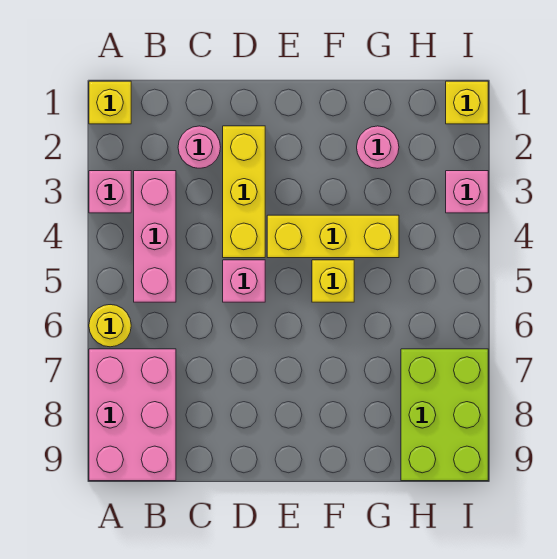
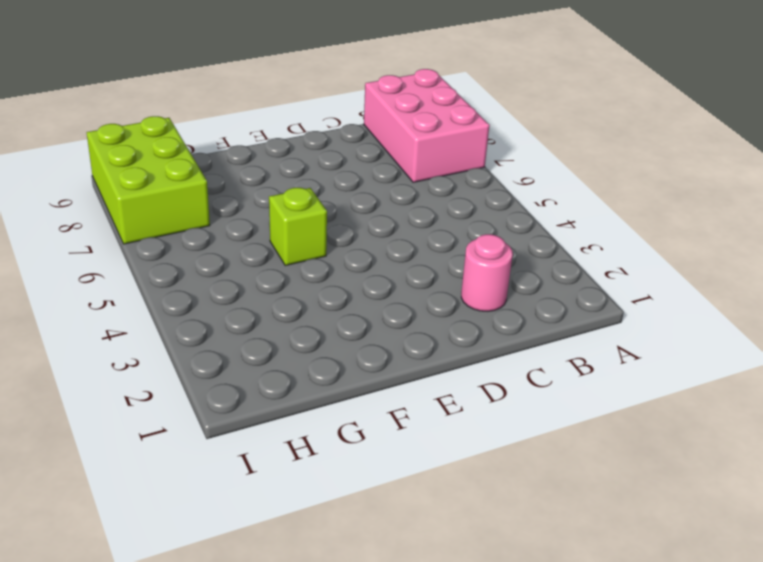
lime 1x1 brick [269,188,327,266] -> yellow 1x1 brick [312,260,354,302]
none -> yellow 1x1 brick [89,81,131,124]
none -> pink 1x1 brick [89,171,131,213]
none -> yellow 1x1 round brick [89,305,131,347]

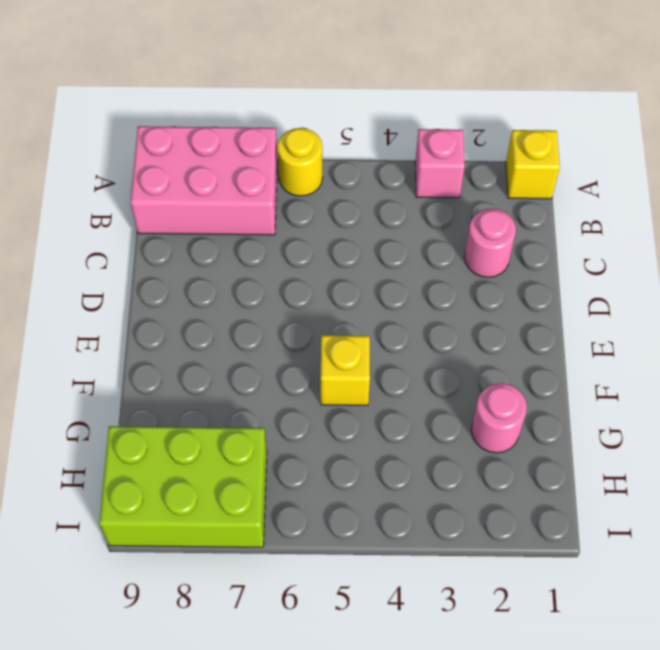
none -> pink 1x3 brick [134,171,176,302]
none -> yellow 1x3 brick [223,126,265,258]
none -> pink 1x1 brick [223,260,265,302]

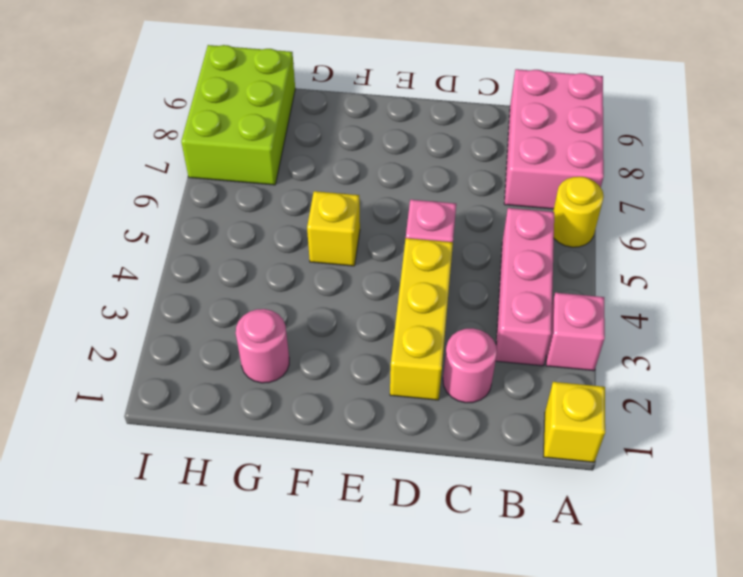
none -> yellow 1x3 brick [267,215,399,258]
none -> yellow 1x1 brick [446,81,488,124]
none -> pink 1x1 brick [446,171,488,213]

